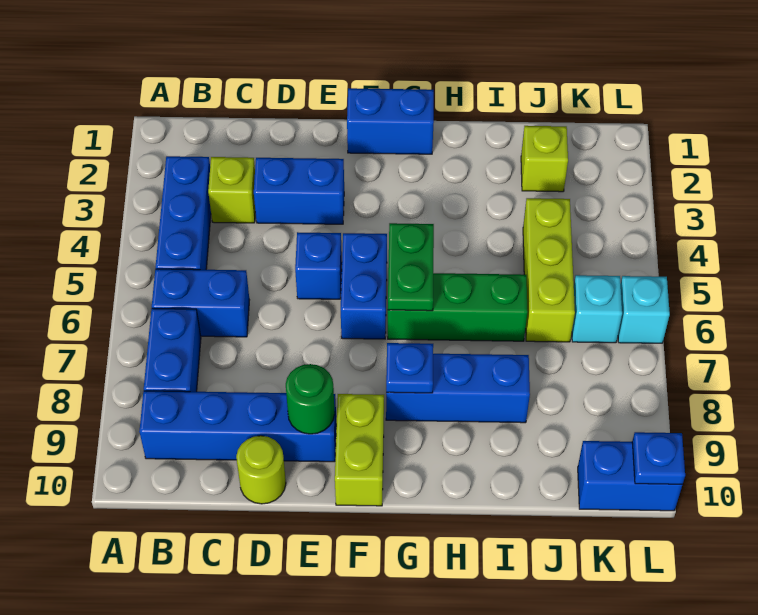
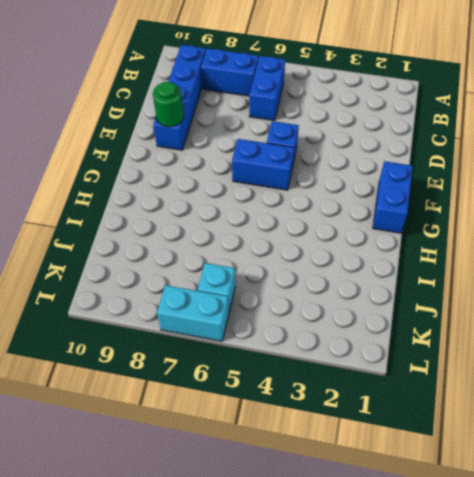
cyan 1x2 brick [157,285,229,341] -> cyan 1x1 brick [618,276,670,343]
none -> blue 1x3 brick [156,156,211,270]
none -> lime 1x1 brick [208,157,255,223]
none -> blue 1x2 brick [254,158,344,224]

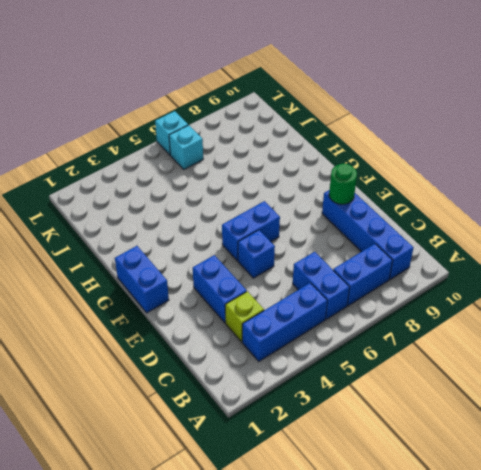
none -> lime 1x1 round brick [236,436,286,504]
none -> lime 1x2 brick [335,394,384,506]
none -> green 1x3 brick [388,273,528,341]

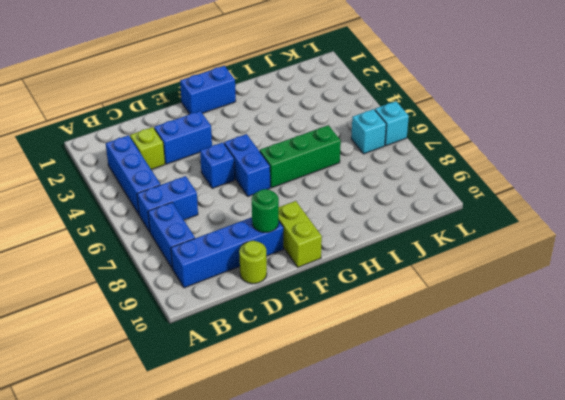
none -> blue 1x3 brick [386,354,530,423]
none -> lime 1x1 brick [521,126,568,192]
none -> lime 1x3 brick [523,198,575,342]

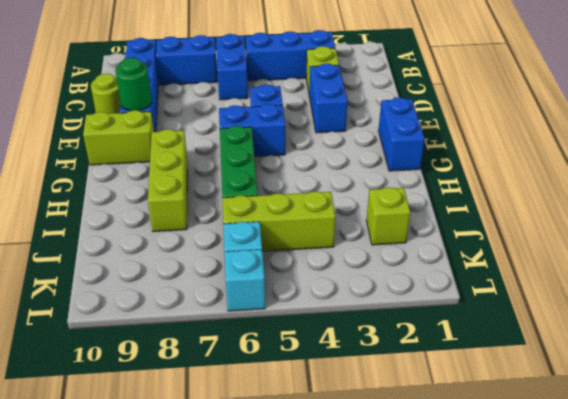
lime 1x3 brick [148,129,187,232] -> blue 1x3 brick [386,354,530,423]
none -> blue 1x2 brick [578,441,682,511]
none -> green 1x2 plate [388,223,434,311]
none -> blue 1x1 plate [386,343,433,393]

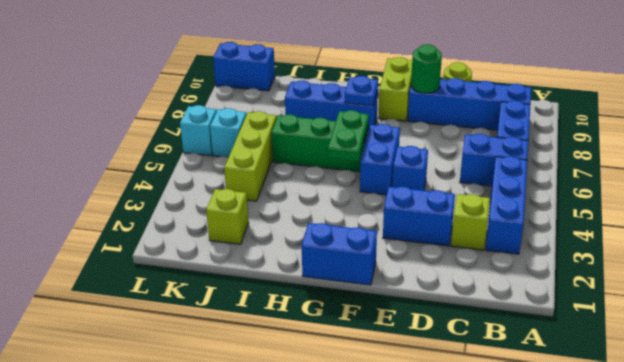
none -> blue 1x1 plate [632,432,685,484]

